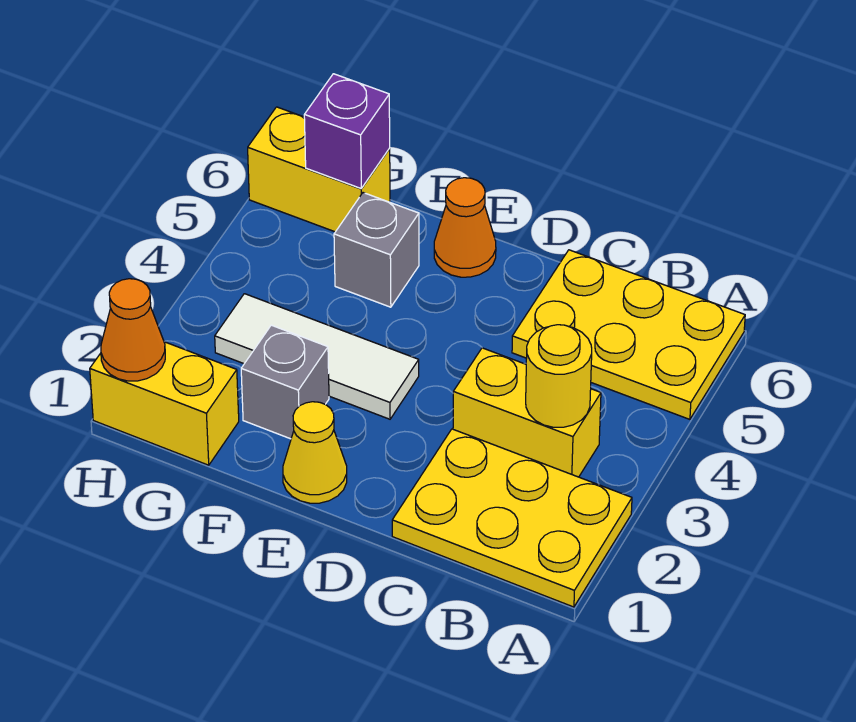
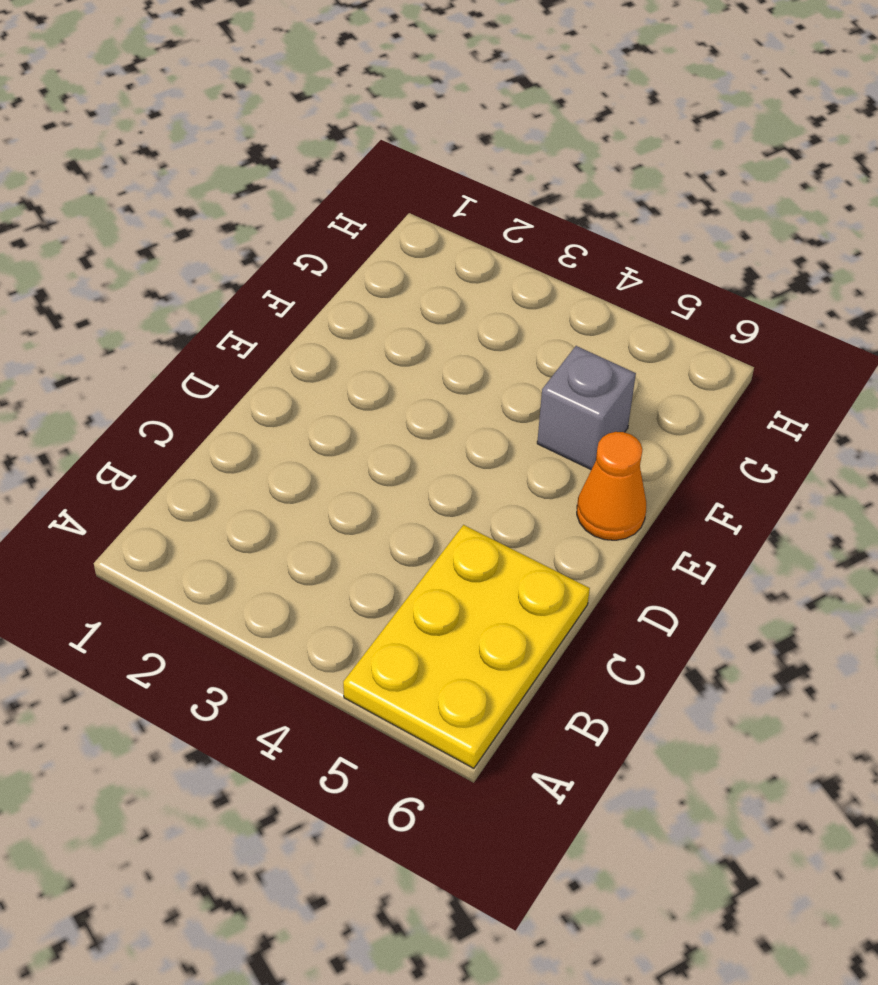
none -> yellow 2x3 plate [392,429,632,607]
none -> yellow 1x2 brick [453,348,601,477]
none -> yellow 1x1 cone [283,402,347,503]

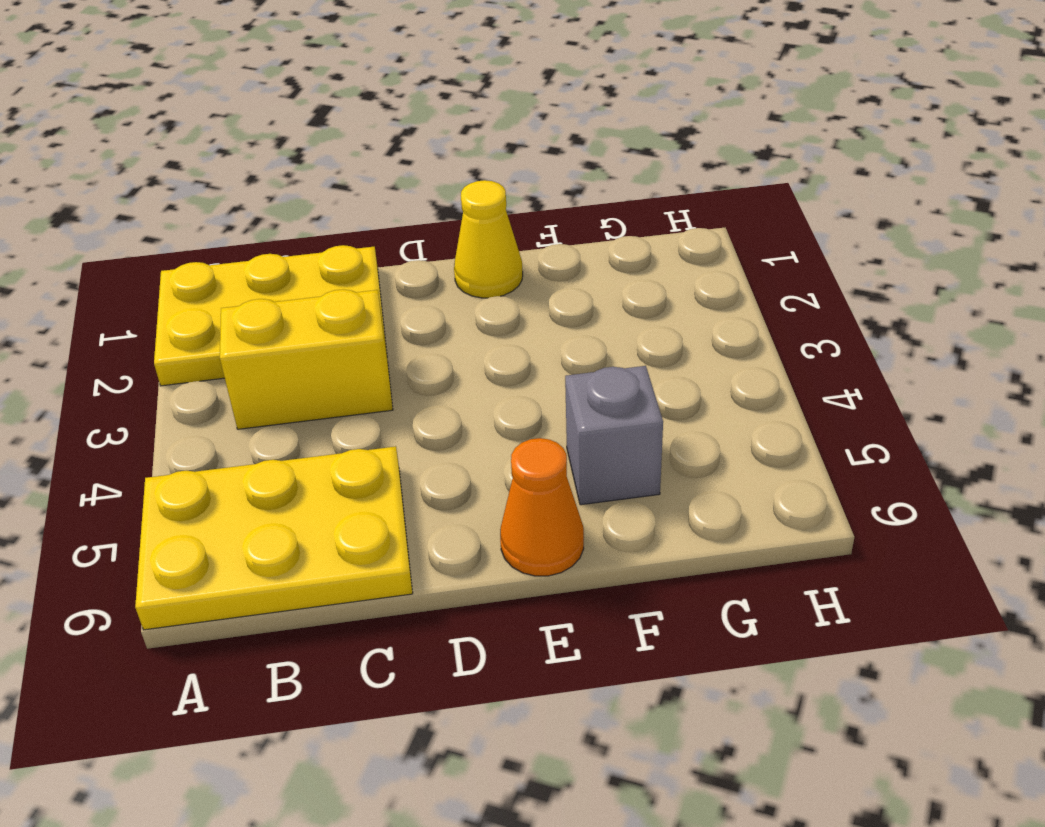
none -> white 1x3 tile [215,294,419,419]
none -> grey 1x1 brick [241,325,329,439]
none -> yellow 1x2 brick [90,342,239,465]

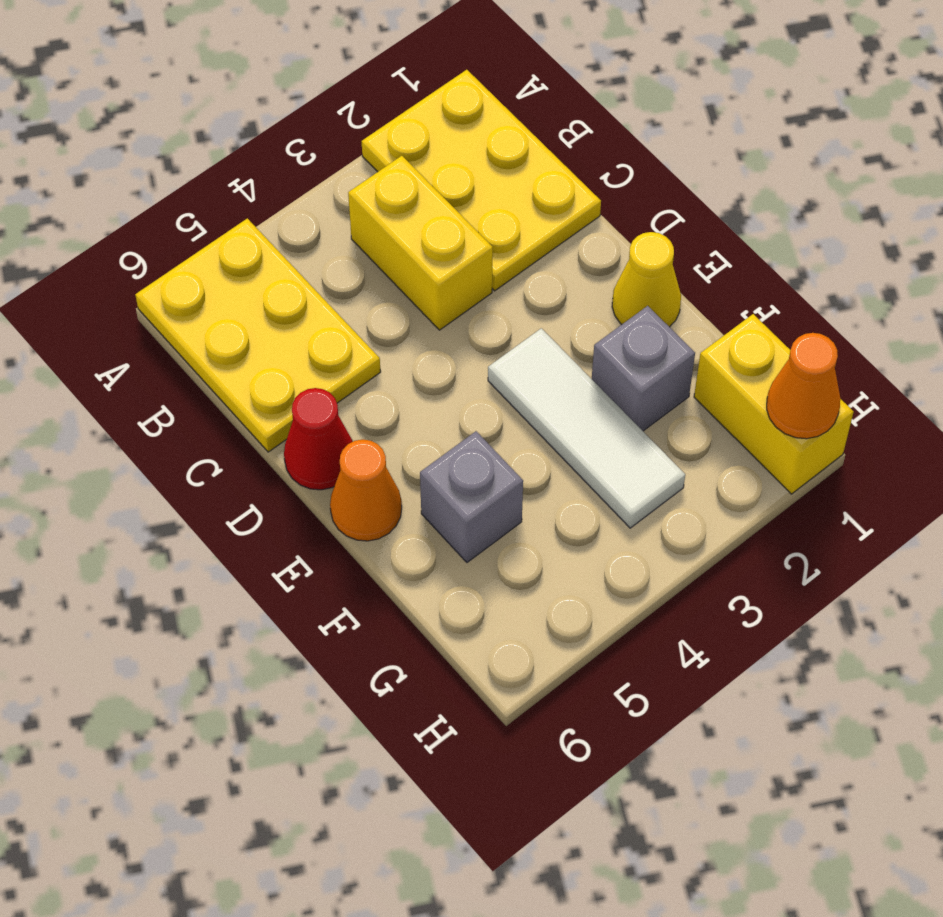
red 1x1 cone [284,388,353,490] -> none
none -> yellow 1x2 brick [248,107,390,232]
none -> yellow 1x1 round brick [526,325,592,427]
none -> purple 1x1 brick [304,74,390,188]

